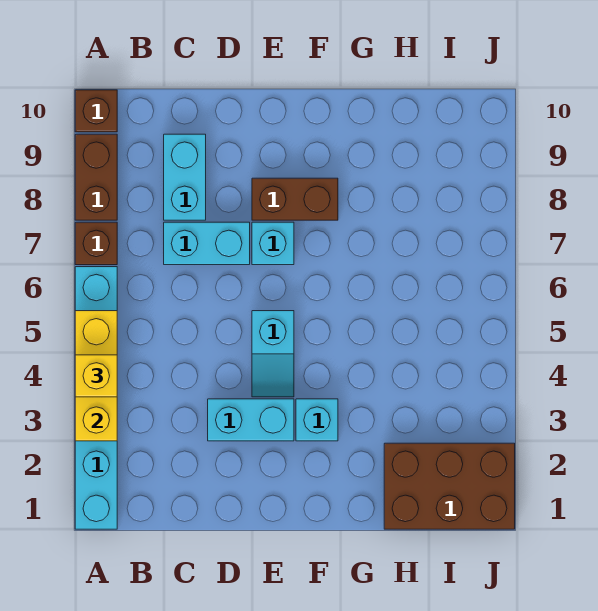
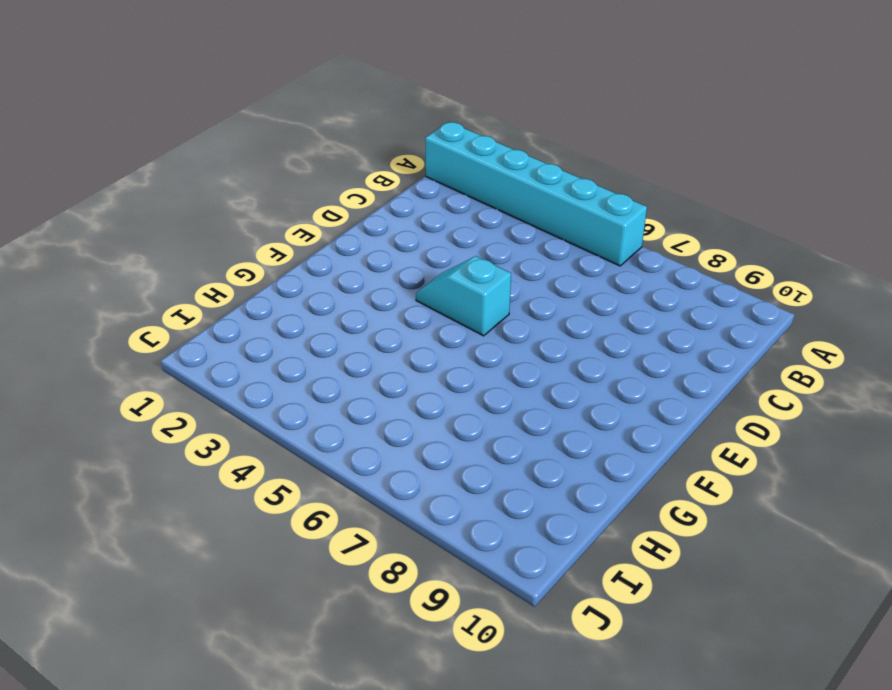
none -> brown 1x1 brick [75,222,117,265]
none -> brown 1x2 brick [75,134,117,220]
none -> brown 1x1 brick [75,90,117,132]

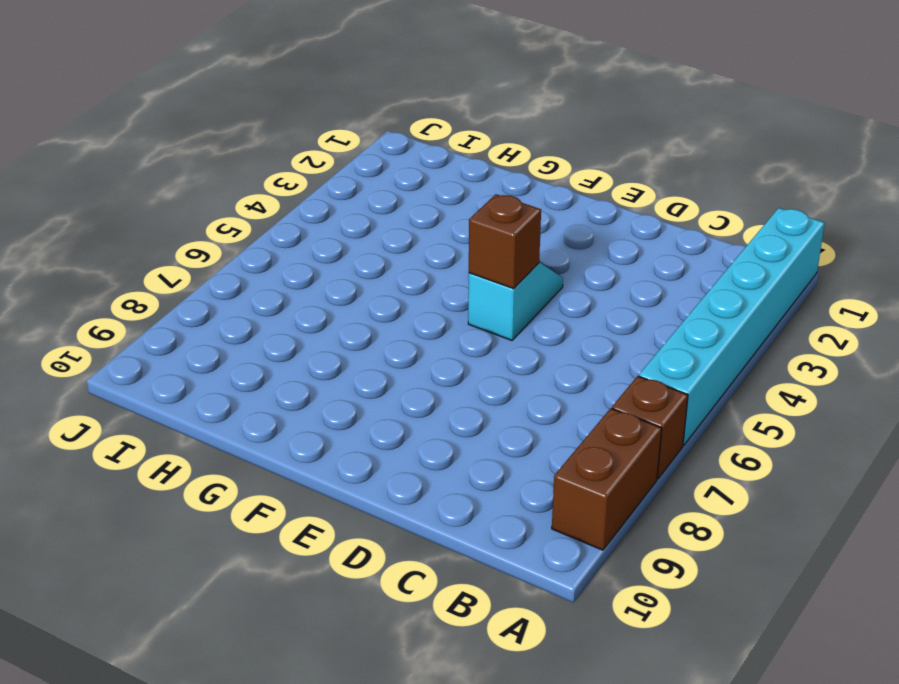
brown 1x1 brick [469,194,541,289] -> brown 1x1 brick moved to [75,90,117,132]
none -> cyan 1x2 brick [164,222,250,265]
none -> cyan 1x2 brick [164,134,206,220]
none -> cyan 1x2 brick [208,399,294,441]

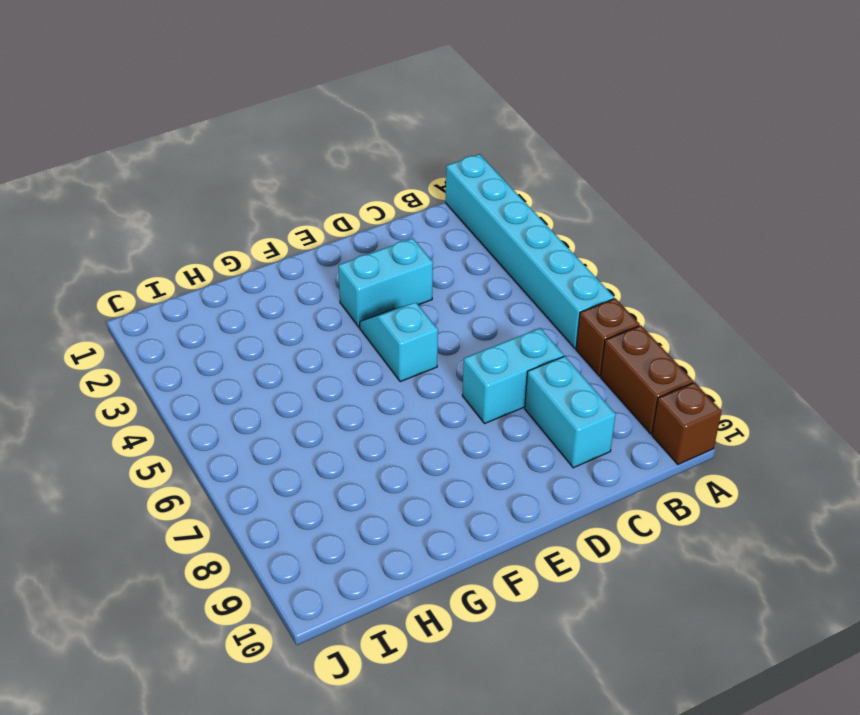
none -> cyan 1x1 brick [252,222,294,265]
none -> brown 1x2 brick [252,178,338,220]
none -> cyan 1x1 brick [296,399,338,441]

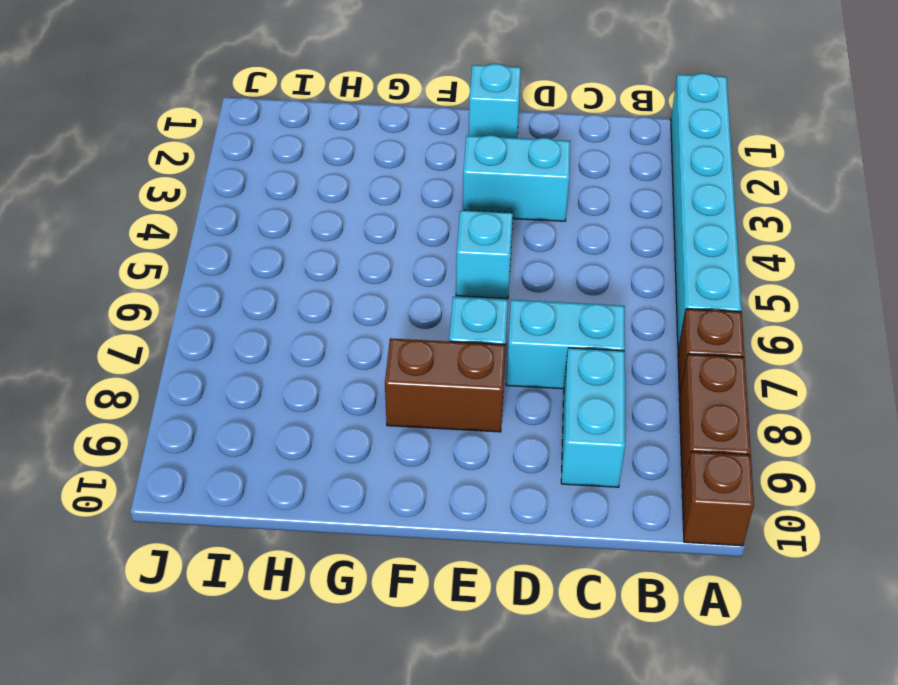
cyan 1x1 brick [469,64,521,138] -> cyan 1x1 brick moved to [296,399,338,441]
none -> brown 2x3 brick [384,443,515,529]
none -> yellow 1x3 brick [75,311,117,441]
none -> yellow 1x1 brick [75,355,117,397]

